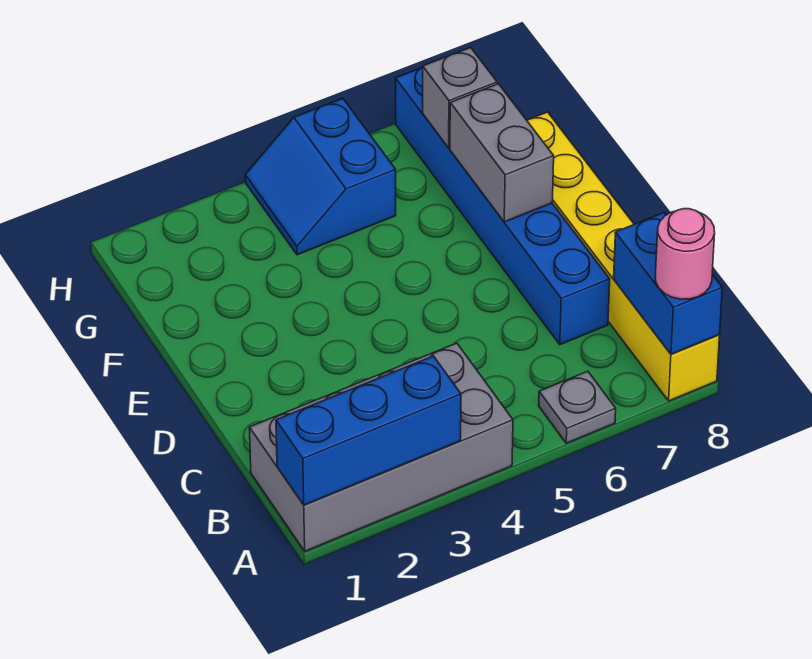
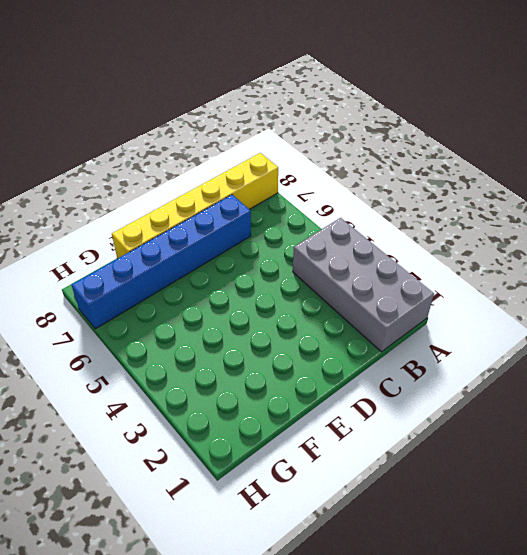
none -> grey 1x1 plate [539,371,616,443]
none -> blue 2x2 slope [245,98,396,255]

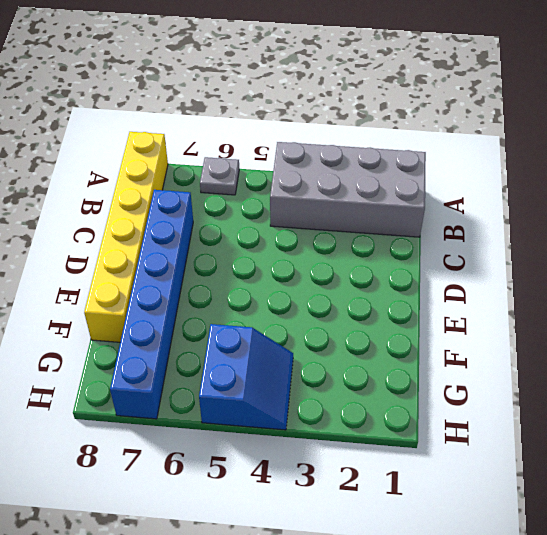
none -> blue 1x3 brick [276,356,461,505]
none -> blue 1x2 brick [614,213,722,354]

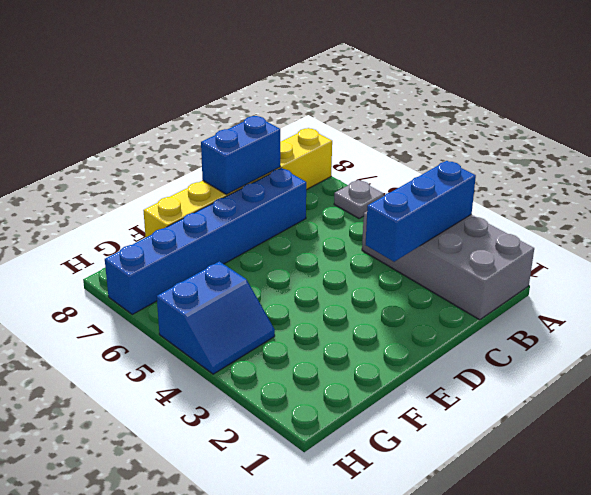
blue 1x3 brick [366,161,476,262] -> blue 1x3 brick turned to [276,356,461,505]
blue 1x2 brick [201,116,280,194] -> blue 1x2 brick moved to [614,213,722,354]
none -> grey 1x2 brick [450,84,554,222]
none -> grey 1x1 brick [423,48,497,148]

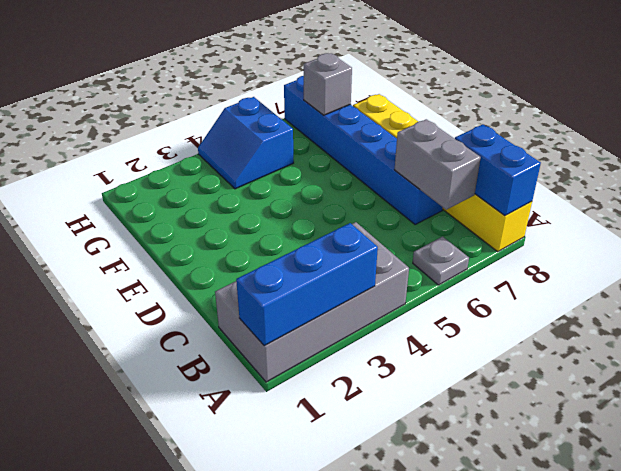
grey 1x2 brick [395,119,481,210] -> grey 1x2 brick moved to [450,84,554,222]
none -> pink 1x1 round brick [655,209,715,299]

